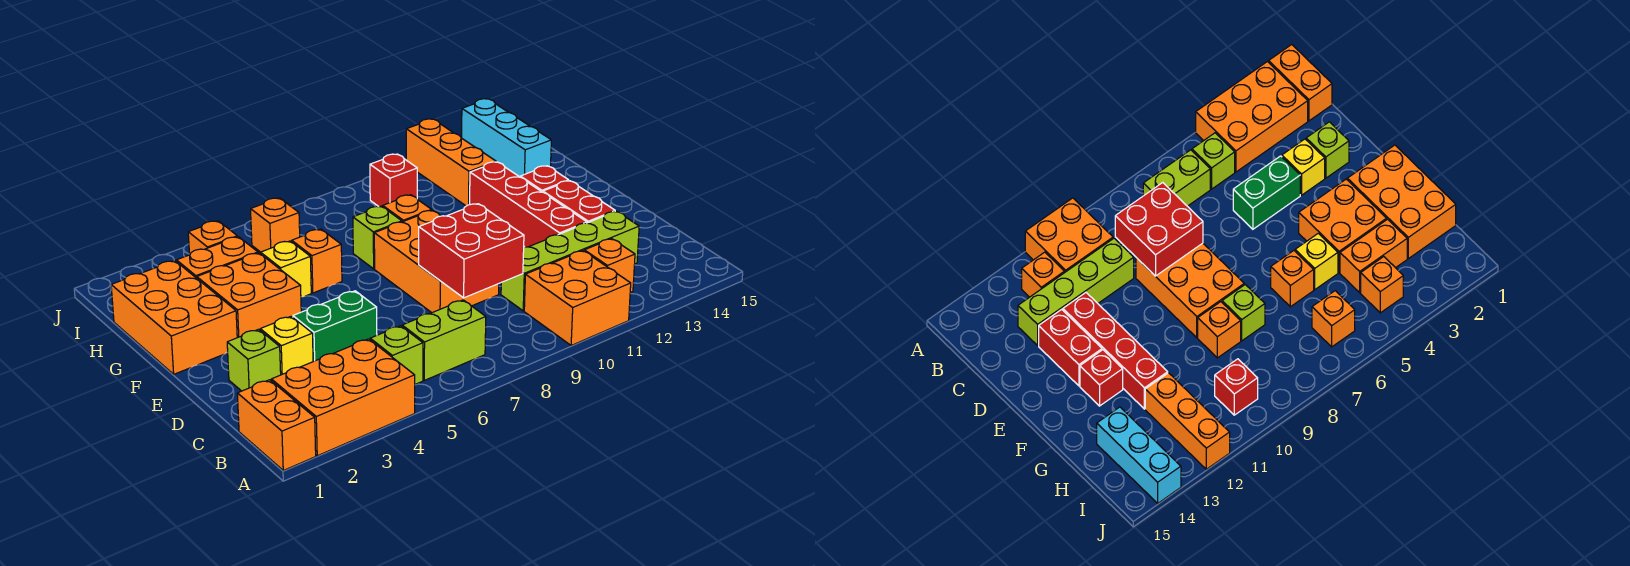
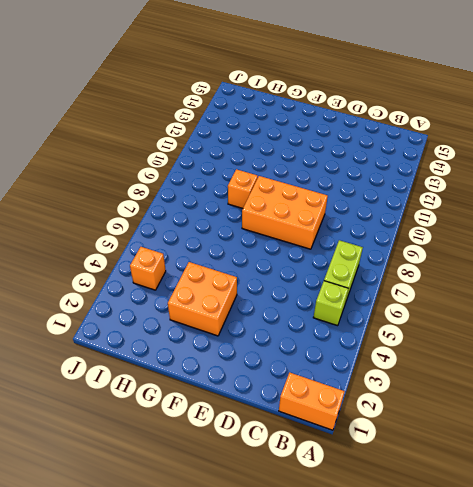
none -> orange 2x3 brick [271,339,415,456]
none -> orange 2x2 brick [524,251,631,346]
none -> orange 1x1 brick [584,239,635,292]

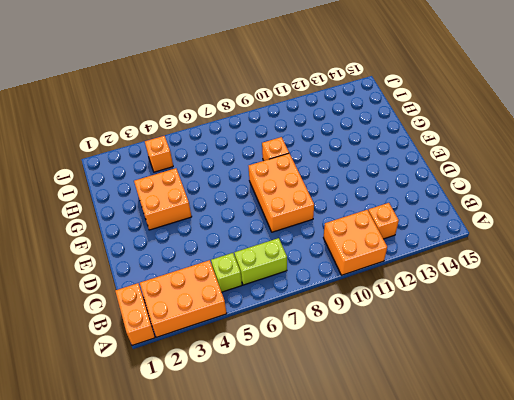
none -> lime 1x4 brick [501,211,639,311]
none -> lime 1x1 brick [227,329,281,391]
none -> yellow 1x1 brick [260,316,313,375]

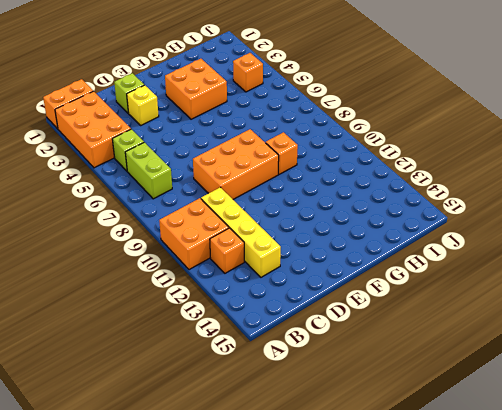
yellow 1x4 brick [201,187,281,277] -> lime 1x4 brick [501,211,639,311]
none -> green 1x2 brick [293,291,377,362]
none -> red 1x4 brick [470,162,587,247]
none -> red 1x2 brick [543,181,615,223]

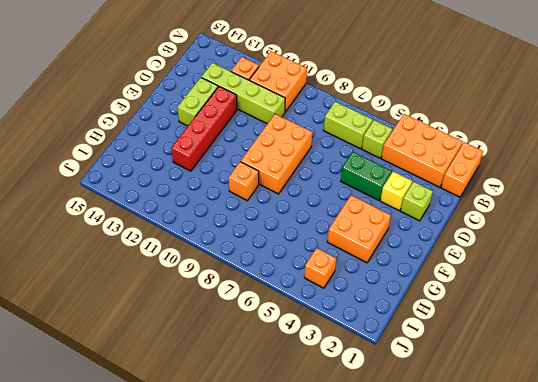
lime 1x2 brick [177,78,218,126] -> red 1x2 brick [543,181,615,223]
none -> orange 2x3 brick [111,260,237,374]
none -> red 1x1 brick [520,166,569,192]
none -> yellow 1x1 brick [261,241,311,297]

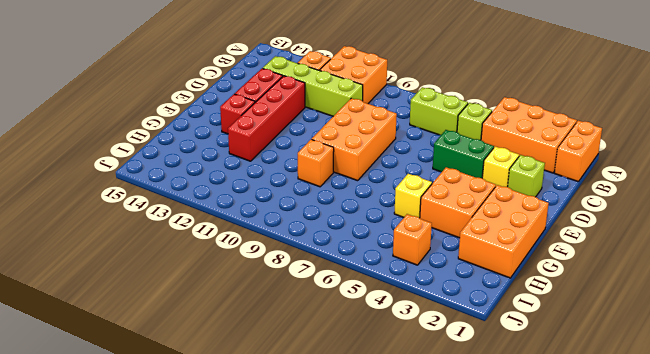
none -> orange 1x1 brick [292,229,342,293]
none -> lime 1x1 brick [353,206,402,269]
none -> orange 1x2 brick [176,237,258,278]

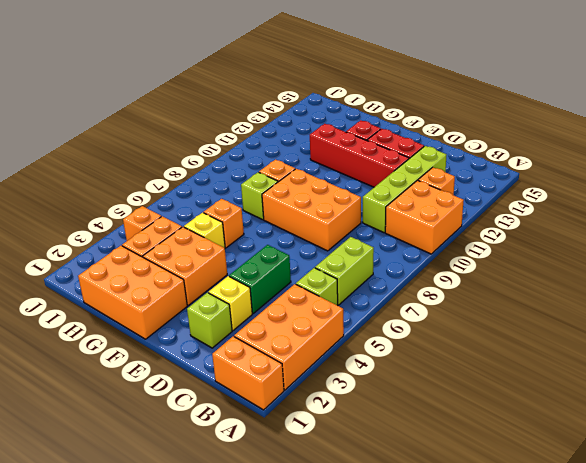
none -> orange 1x3 brick [406,119,496,206]
none -> cyan 1x3 brick [462,99,551,177]
none -> orange 1x1 brick [251,198,300,252]

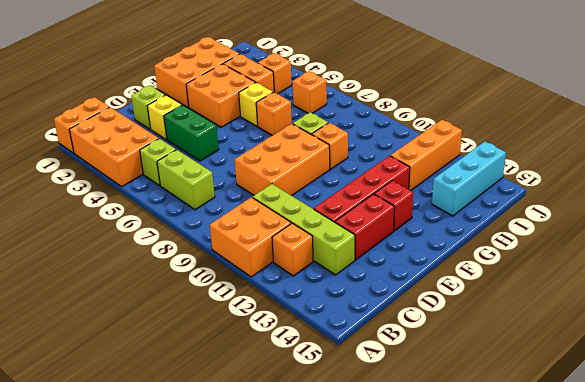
none -> red 1x1 brick [370,154,417,207]
none -> red 2x2 brick [419,204,524,298]

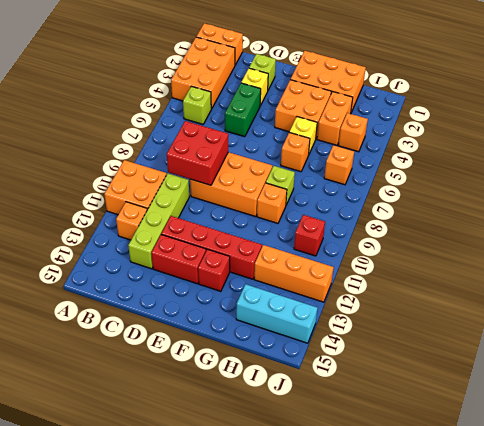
none -> lime 1x2 brick [402,300,486,380]

